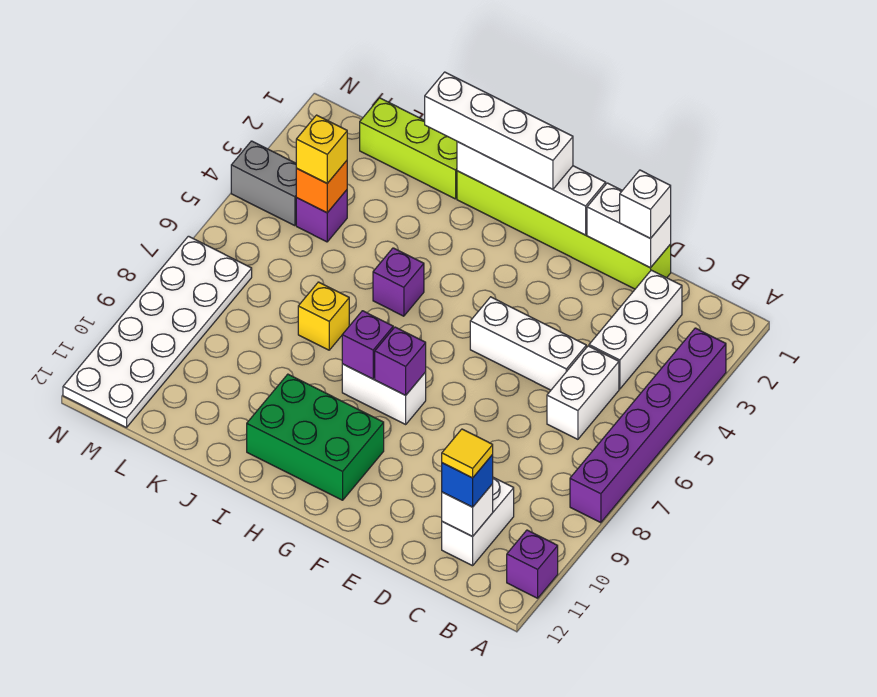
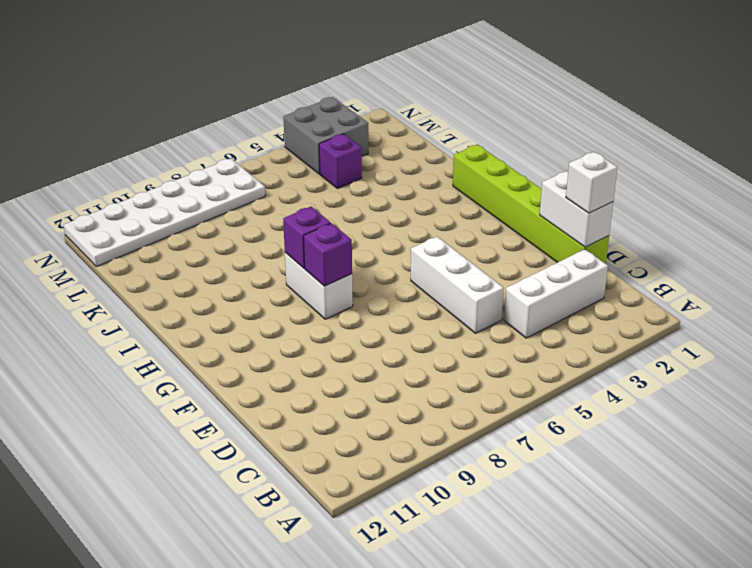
grey 2x2 brick [283,97,368,174] -> grey 1x2 brick [231,141,297,226]
none -> purple 1x6 brick [570,328,726,523]
none -> purple 1x1 brick [507,530,558,598]
none -> white 1x2 brick [547,346,619,439]

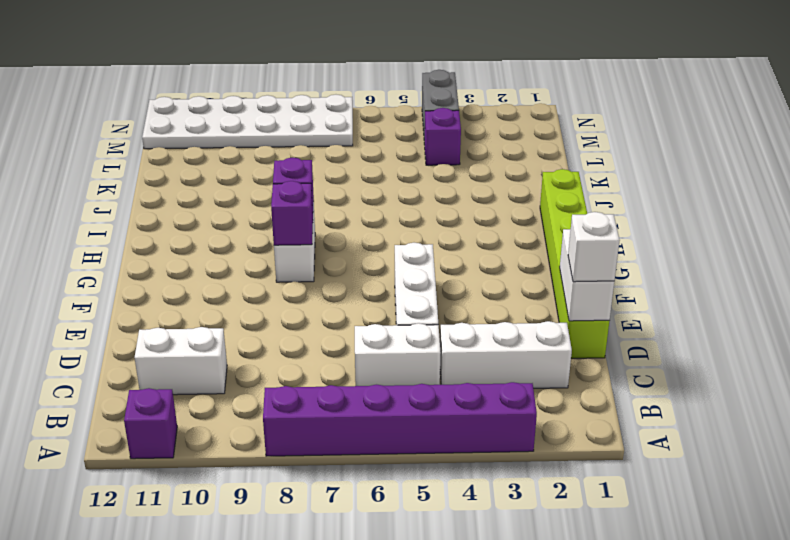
none -> green 2x3 brick [247,374,384,500]
none -> purple 1x1 brick [373,248,424,316]
none -> lime 1x3 brick [360,98,457,199]

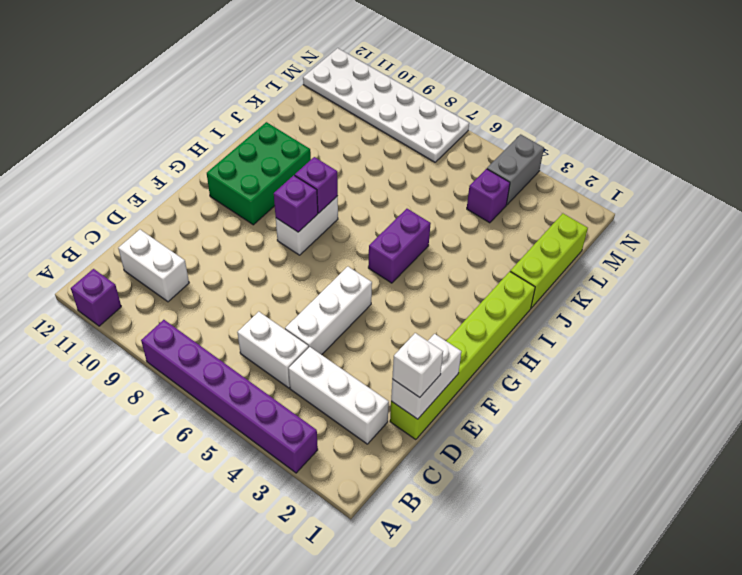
purple 1x2 brick [368,209,431,283] -> purple 1x1 brick [373,248,424,316]
none -> yellow 1x1 brick [298,282,349,350]
none -> white 1x1 brick [442,484,493,536]
none -> white 1x4 brick [457,142,606,235]

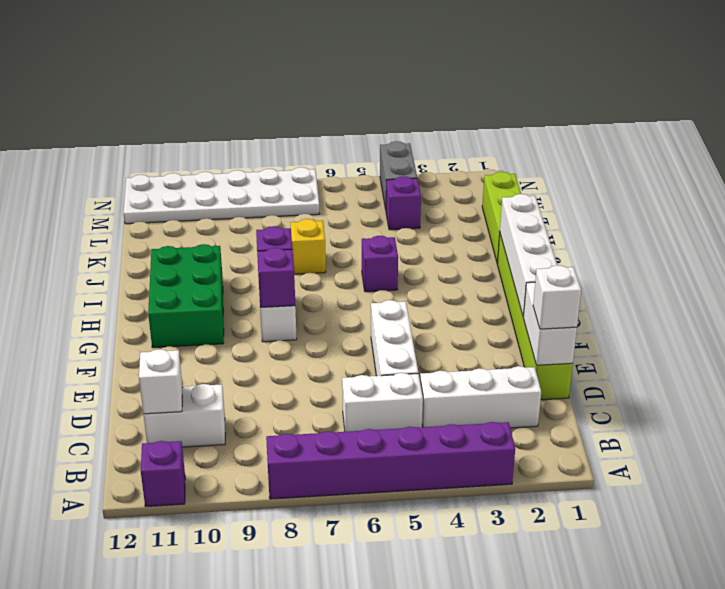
none -> orange 1x1 brick [296,161,347,213]
none -> blue 1x1 brick [442,455,493,507]
none -> white 1x4 brick [425,72,573,189]

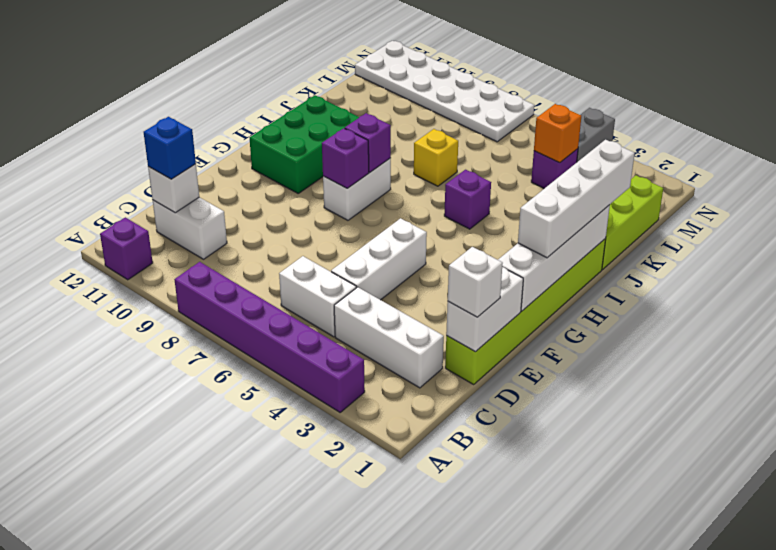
none -> yellow 1x1 brick [296,115,347,183]
none -> yellow 1x1 tile [442,429,493,478]

